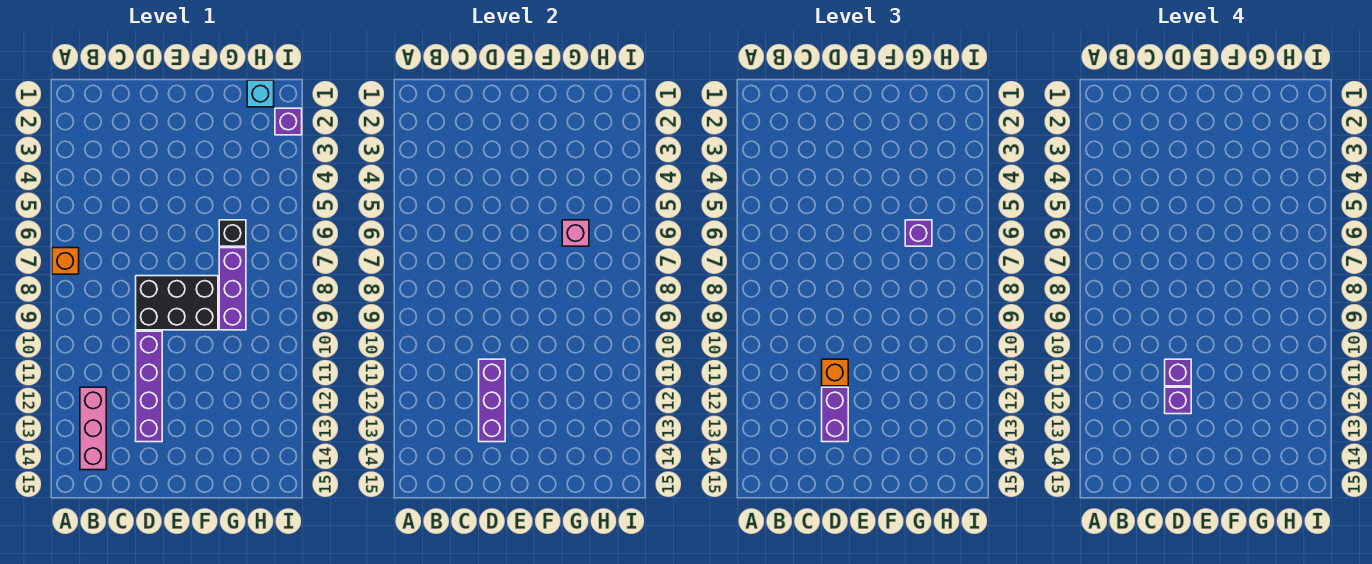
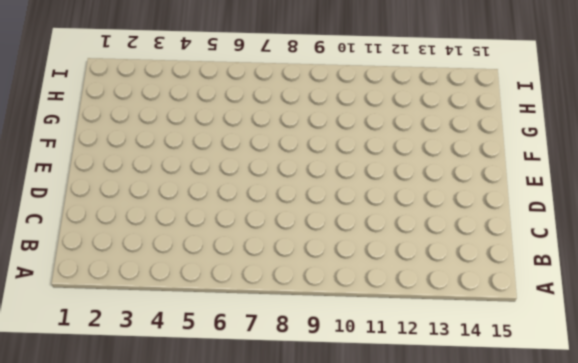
none -> orange 1x1 brick [52,248,79,274]
none -> pink 1x3 brick [80,387,106,470]
none -> black 2x3 brick [136,276,218,330]

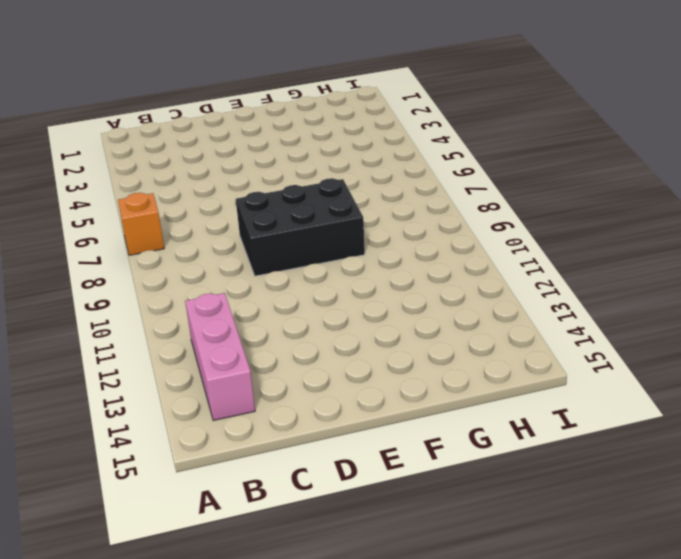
none -> purple 1x4 brick [136,331,162,442]
none -> black 1x1 brick [219,220,246,246]
none -> purple 1x3 brick [219,248,246,330]

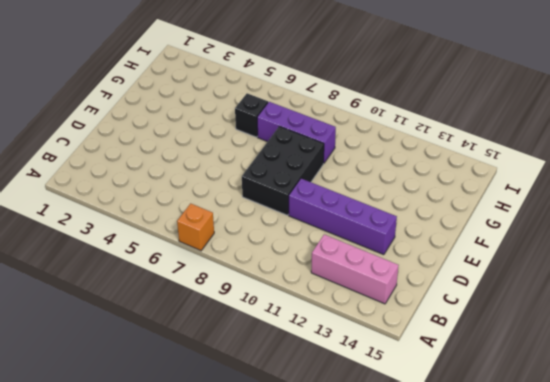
none -> cyan 1x1 brick [247,80,274,107]
none -> purple 1x1 brick [275,108,302,135]
none -> purple 1x3 brick [479,359,505,442]

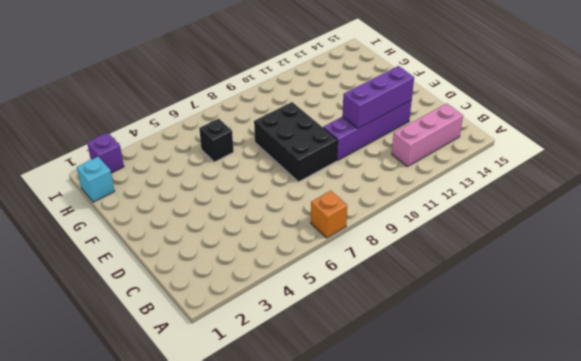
none -> purple 1x3 brick [219,248,246,330]
none -> pink 1x1 brick [562,220,589,246]
none -> orange 1x1 brick [822,359,848,386]

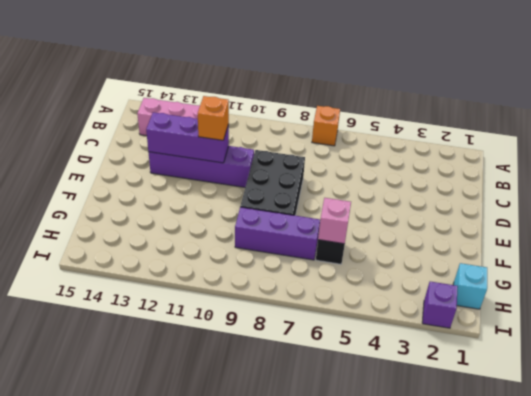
none -> purple 1x2 brick [822,387,848,442]
none -> purple 1x1 brick [905,220,932,246]
none -> purple 1x1 brick [1165,359,1191,386]

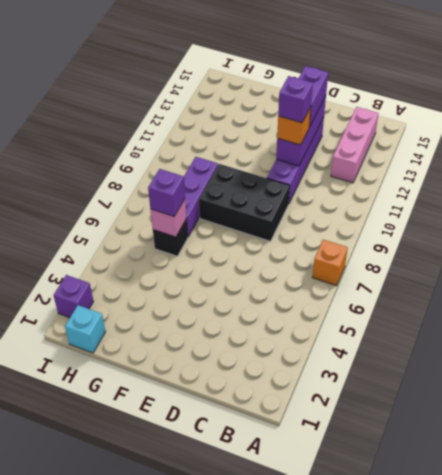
none -> purple 1x1 brick [1165,387,1191,414]

